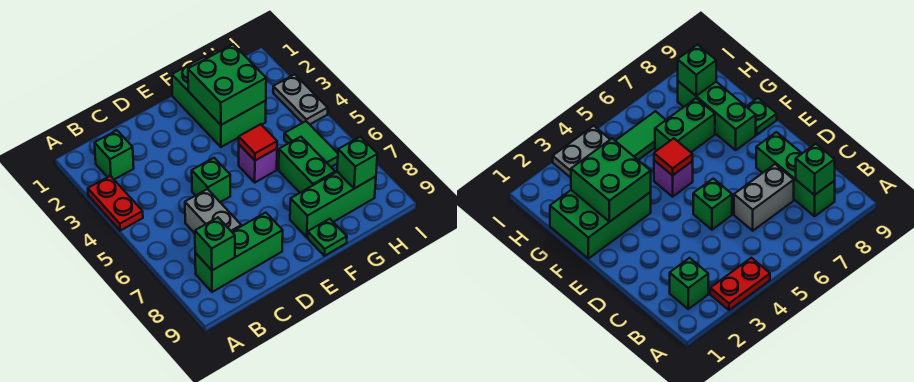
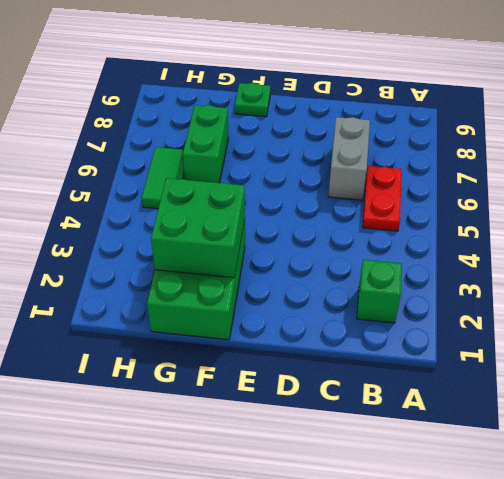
red 1x2 plate [363,166,402,231] -> red 1x2 plate moved to [88,176,143,231]
none -> green 1x3 brick [195,213,283,292]
none -> green 1x1 brick [192,158,230,202]
none -> purple 1x1 brick [239,145,277,182]

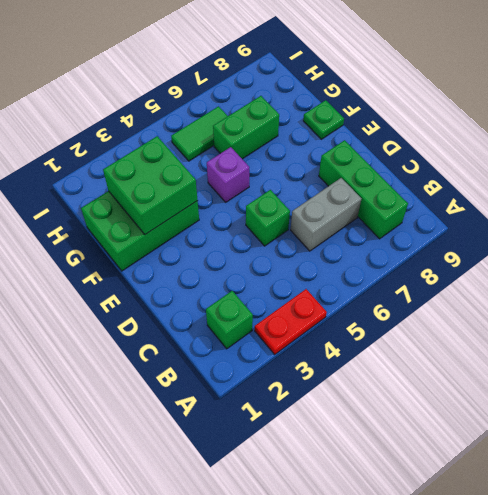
none -> green 1x3 brick [290,172,376,237]
none -> grey 1x2 plate [273,74,328,124]
none -> green 1x1 brick [195,218,235,270]

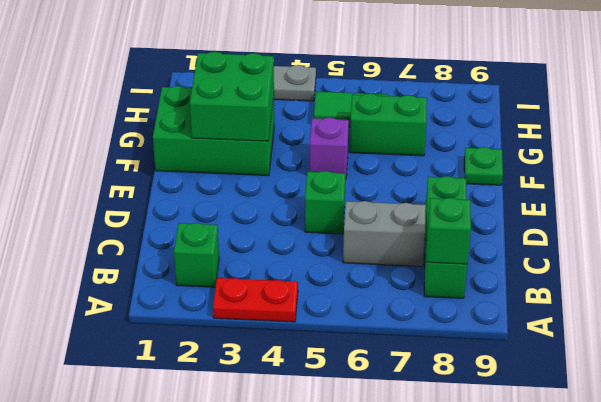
none -> green 1x3 brick [290,172,376,237]
none -> red 1x1 tile [239,124,277,160]
none -> green 1x1 brick [337,137,377,189]

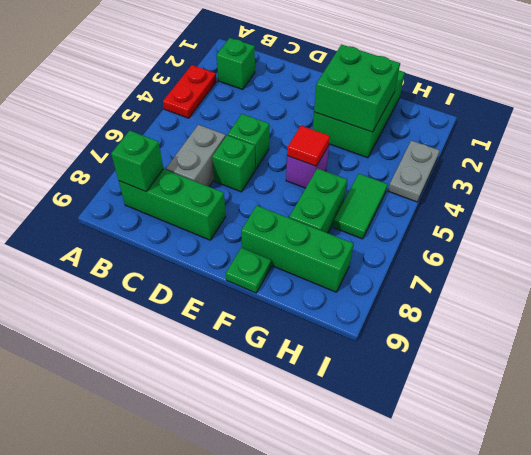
green 1x1 brick [212,135,255,192] -> green 1x1 brick moved to [337,137,377,189]

